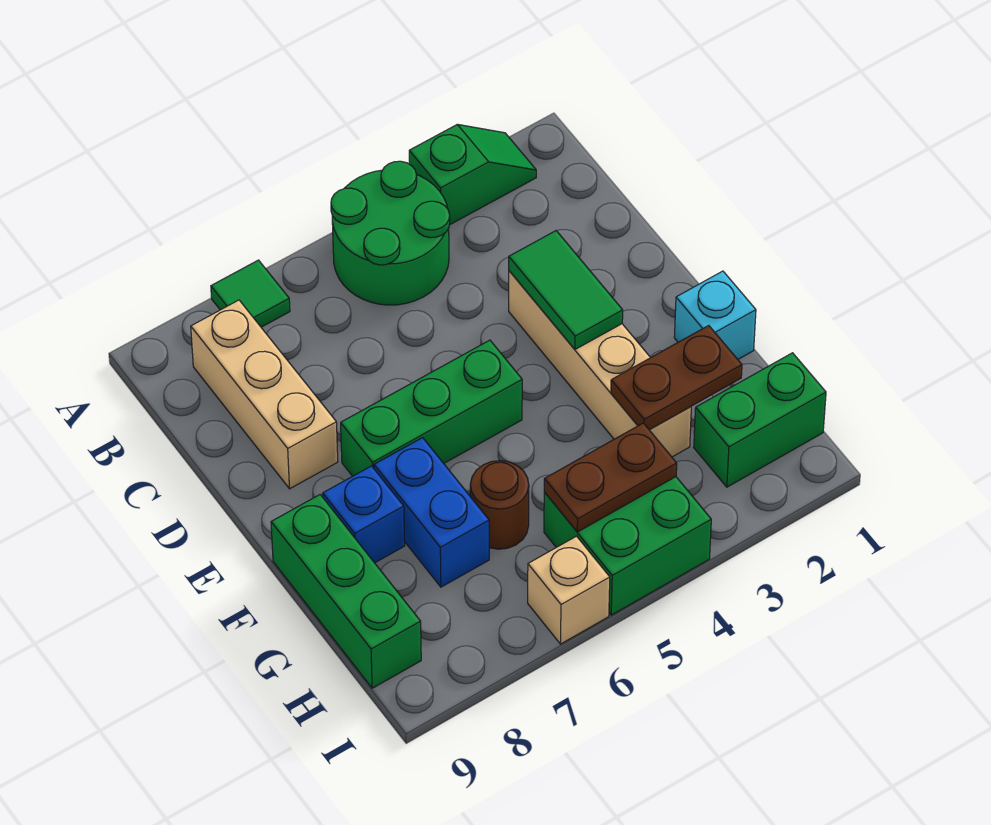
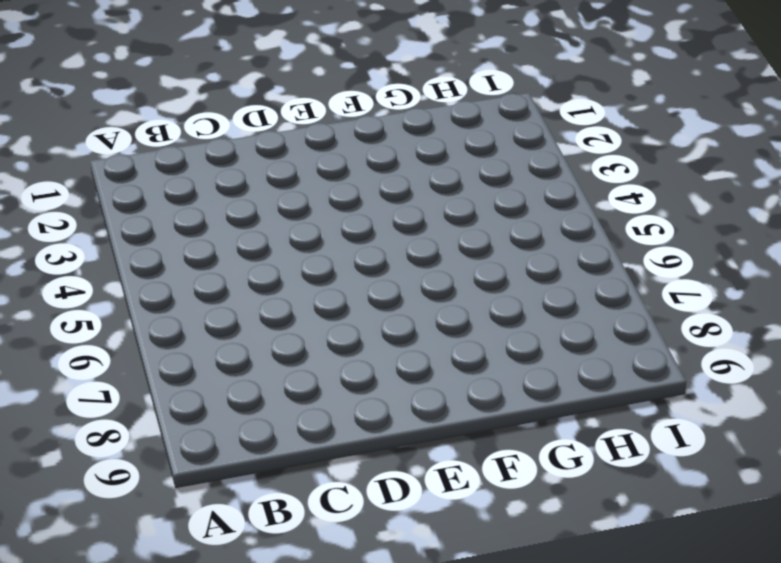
none -> green 1x2 slope [409,124,536,225]
none -> green 2x2 round brick [331,161,450,305]
none -> green 1x1 tile [211,260,290,327]

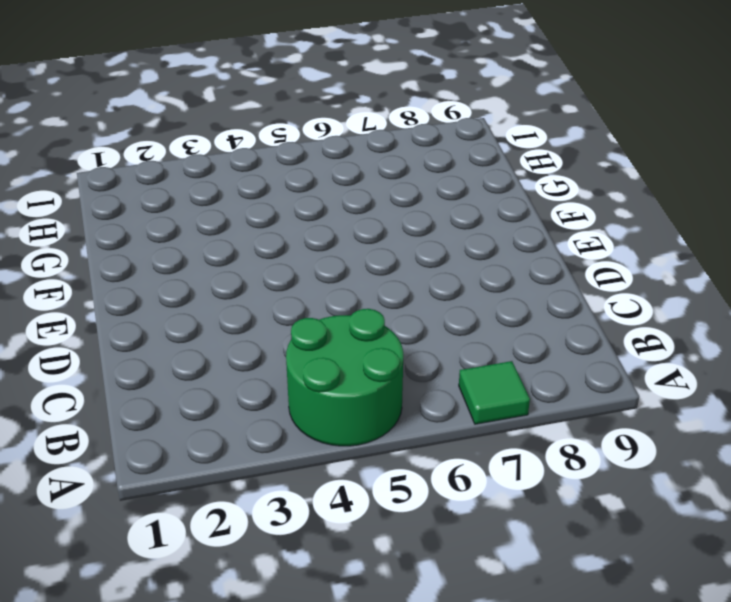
none -> green 1x2 slope [409,124,536,225]
none -> tan 1x3 brick [191,300,338,489]
none -> tan 1x4 brick [509,271,691,457]

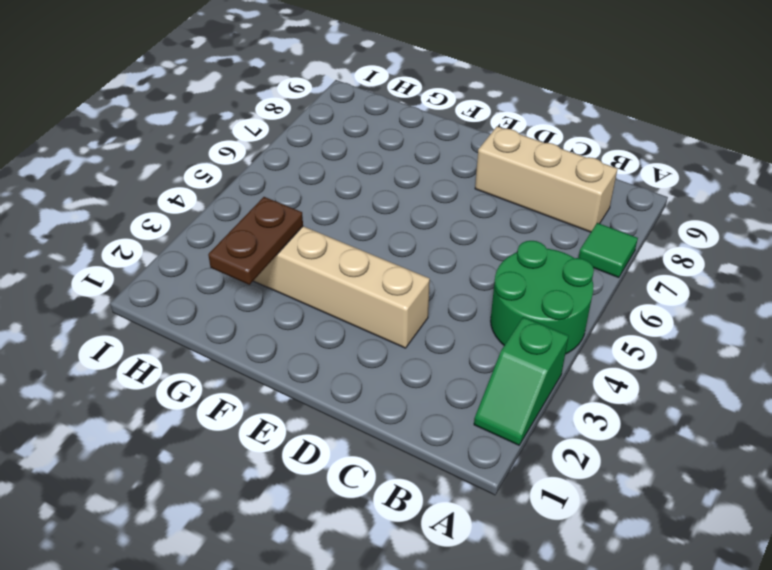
none -> green 1x3 brick [341,340,522,476]
none -> cyan 1x1 brick [674,271,756,359]
none -> blue 1x2 brick [374,438,489,587]

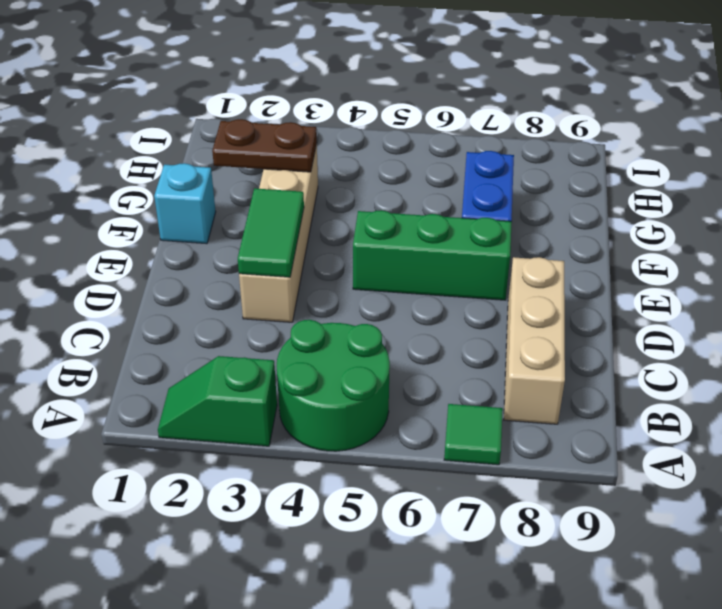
none -> blue 1x1 brick [323,466,405,563]
none -> green 1x3 brick [271,495,421,688]
none -> brown 1x1 round brick [470,461,529,549]

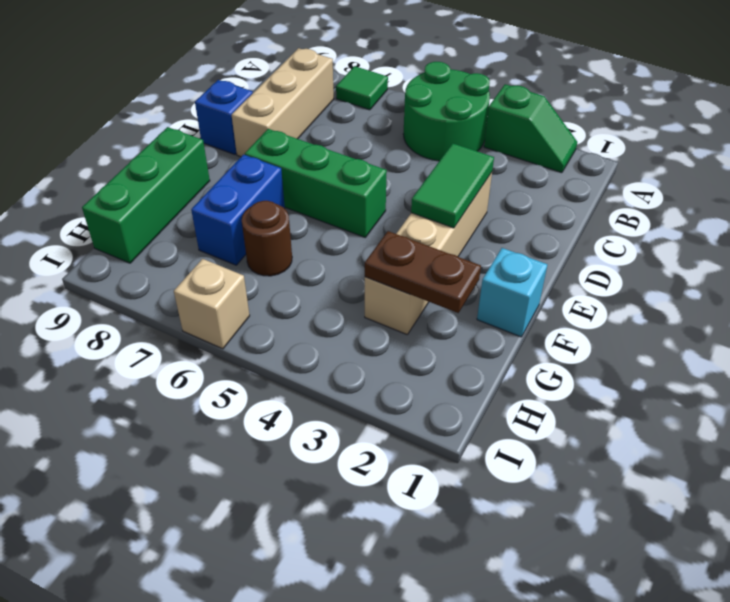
blue 1x1 brick [195,80,253,154] -> blue 1x1 brick moved to [323,466,405,563]
none -> green 1x2 brick [694,353,826,487]
none -> green 2x2 brick [544,477,711,615]
none -> brown 1x2 plate [544,423,677,532]

